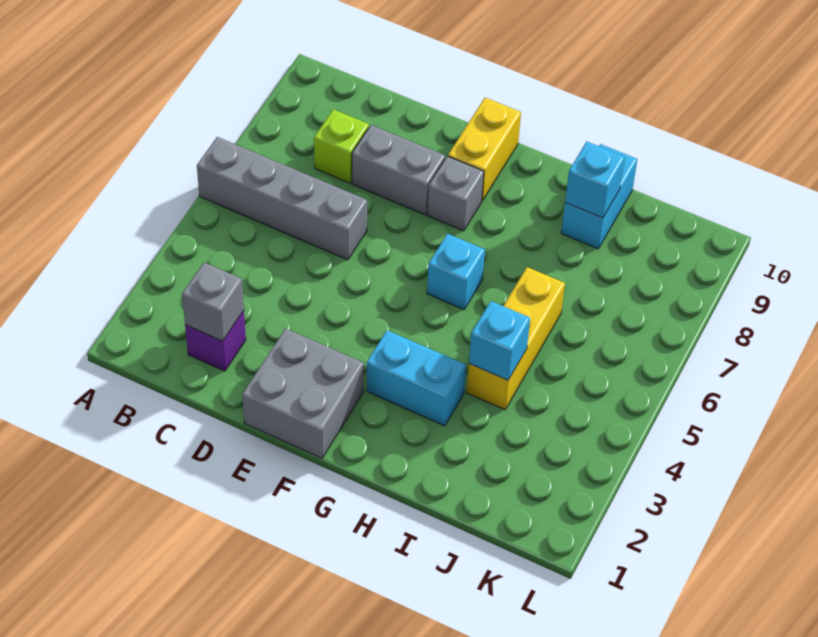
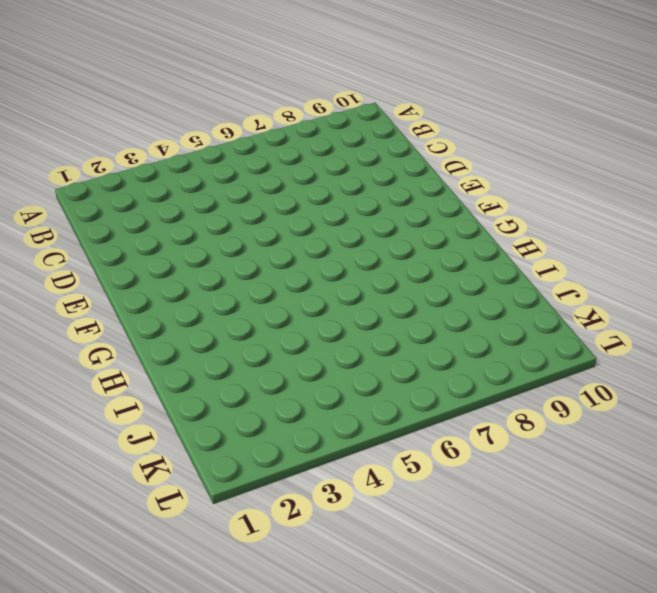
none -> grey 1x4 brick [197,137,367,260]
none -> purple 1x1 brick [185,311,246,371]
none -> lime 1x1 brick [314,109,369,183]

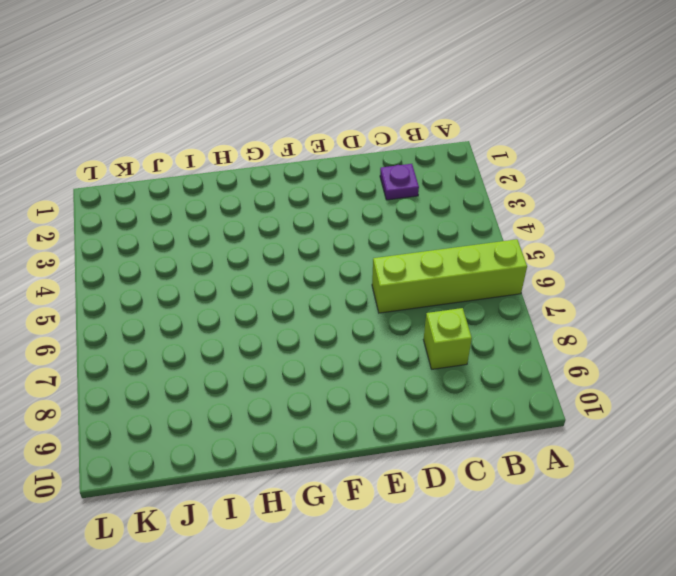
lime 1x4 brick [372,239,527,313] -> grey 1x4 brick [197,137,367,260]
purple 1x1 plate [380,164,419,200] -> purple 1x1 brick [185,311,246,371]
none -> grey 1x2 brick [352,125,445,215]
none -> grey 2x2 brick [242,328,364,458]
none -> grey 1x1 brick [427,156,484,231]

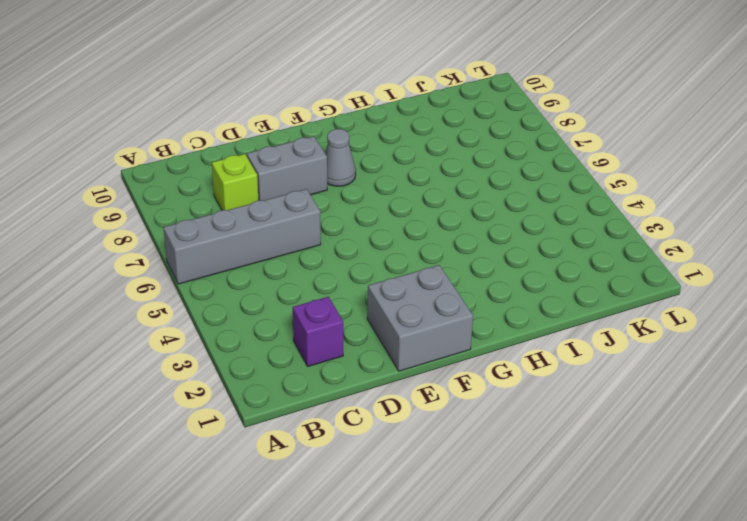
grey 1x1 cone [325,129,356,186] -> grey 1x1 brick [427,156,484,231]
none -> yellow 1x2 brick [448,98,521,201]
none -> cyan 1x2 brick [367,330,466,426]
none -> cyan 1x1 brick [427,234,485,309]

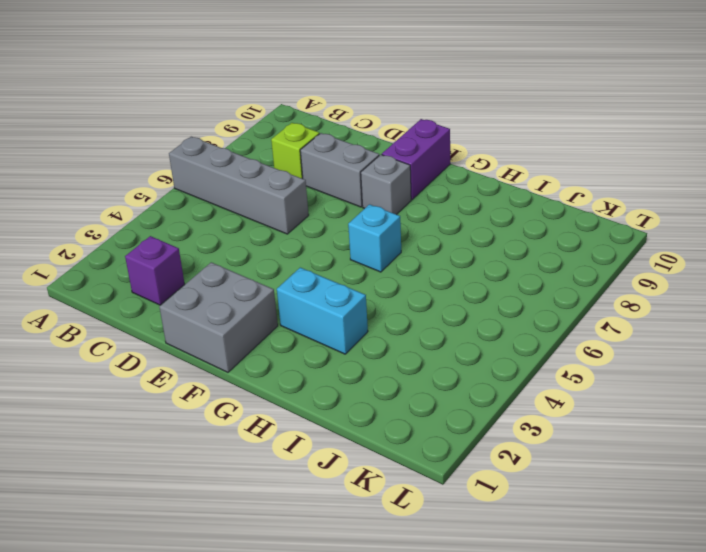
purple 1x2 brick [382,119,450,200] -> yellow 1x2 brick [448,98,521,201]
none -> yellow 1x3 brick [467,267,565,410]
none -> cyan 1x2 brick [561,144,637,249]
none -> grey 1x1 brick [182,262,244,341]

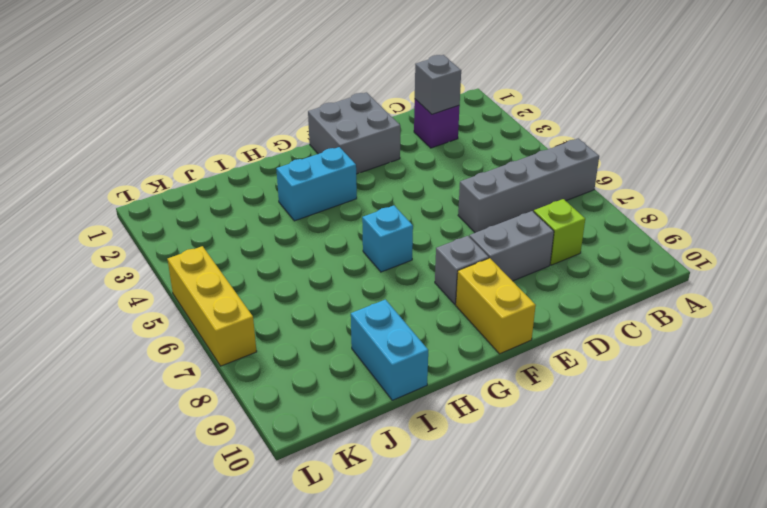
yellow 1x3 brick [167,246,257,366] -> yellow 1x3 brick moved to [467,267,565,410]
none -> cyan 1x1 brick [469,301,530,380]
none -> cyan 1x1 brick [565,142,625,218]

